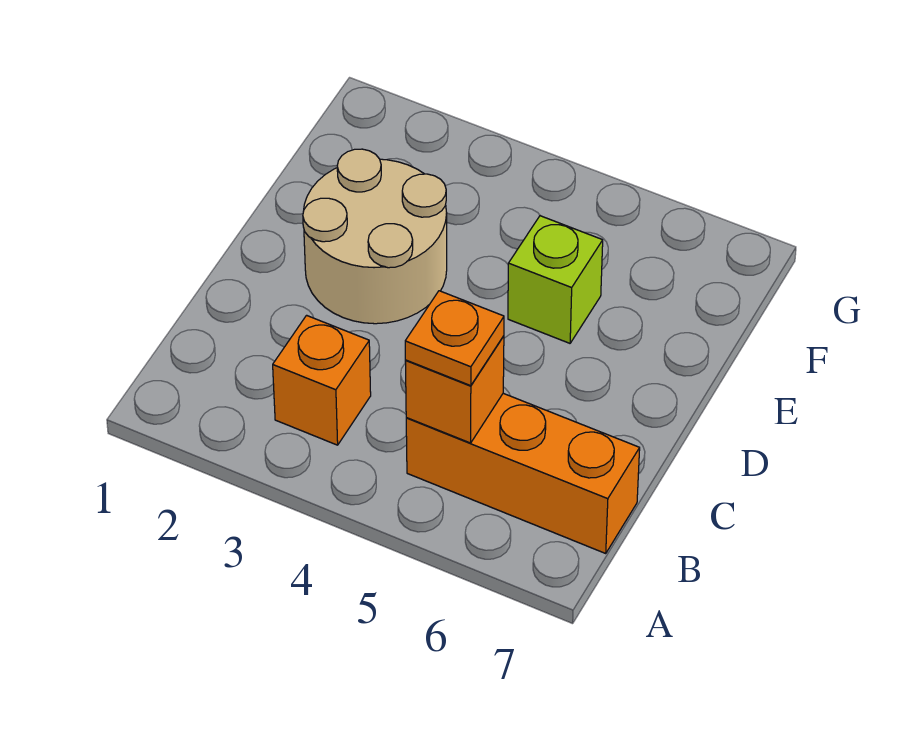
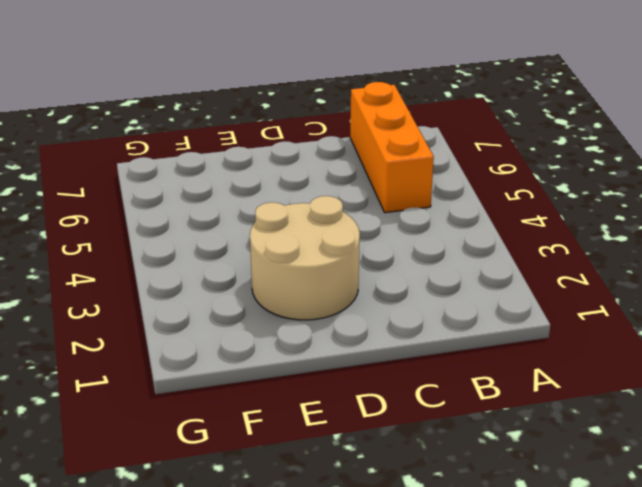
none -> orange 1x1 brick [273,315,371,445]
none -> lime 1x1 brick [508,216,603,343]

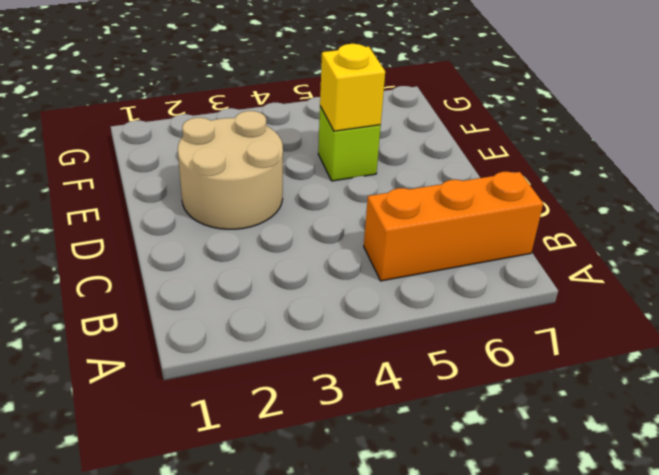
yellow 1x1 brick [320,44,385,131] -> none
none -> orange 1x1 brick [273,315,371,445]
none -> orange 1x1 brick [405,336,504,443]

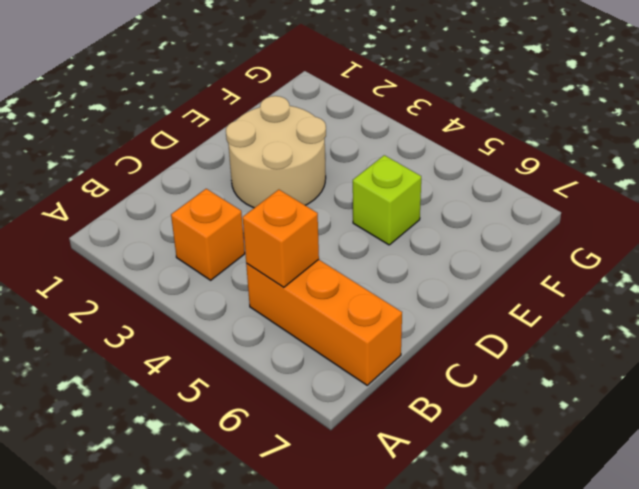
none -> orange 1x1 plate [405,291,504,386]

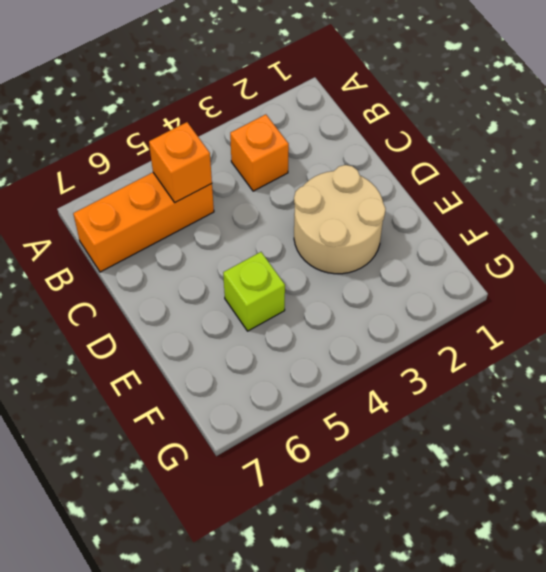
none -> orange 1x1 plate [405,291,504,386]

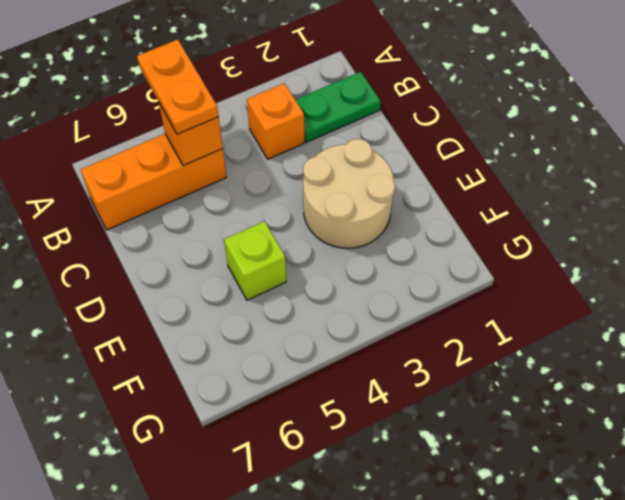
orange 1x2 plate [137,39,219,134] -> orange 1x1 plate [405,291,504,386]
green 1x2 plate [295,72,381,142] -> none

